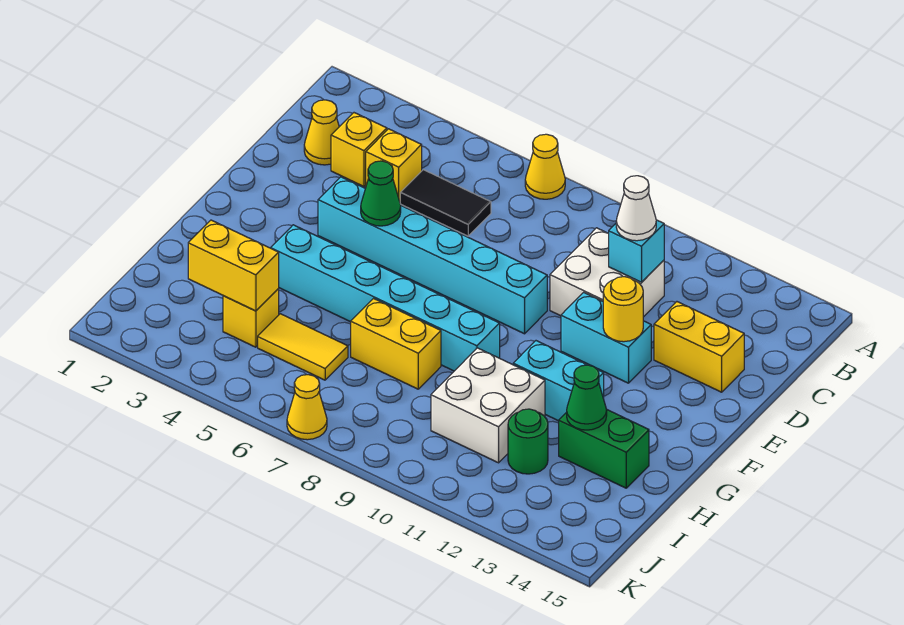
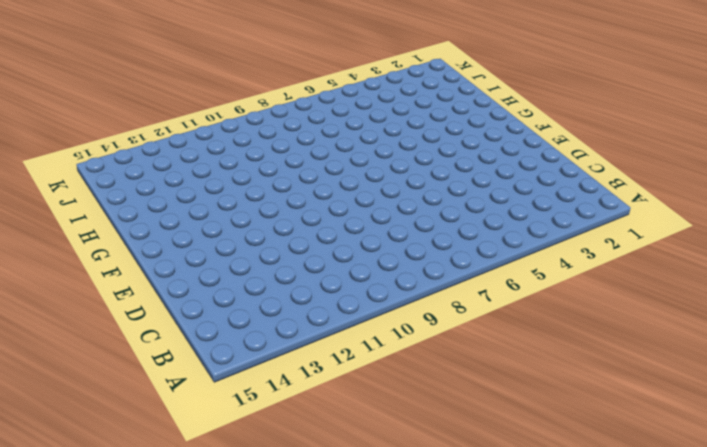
none -> yellow 1x1 cone [525,134,565,199]
none -> yellow 1x1 cone [304,100,339,165]
none -> yellow 1x1 brick [331,113,387,187]

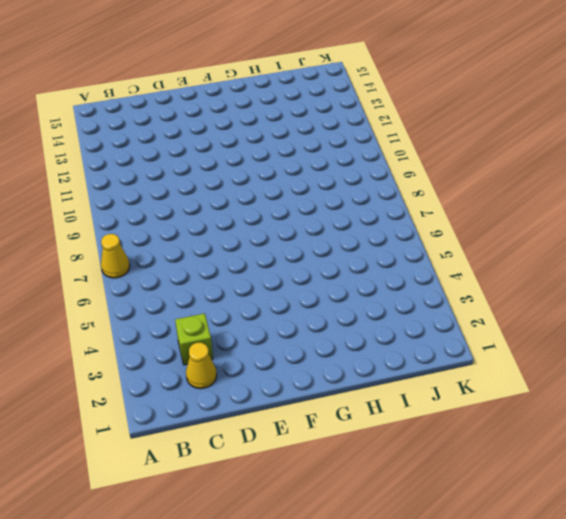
lime 1x1 brick [175,313,213,365] -> yellow 1x1 brick [331,113,387,187]
none -> yellow 1x1 brick [366,129,422,201]
none -> black 1x2 tile [400,170,491,236]
none -> white 2x2 brick [550,228,664,317]

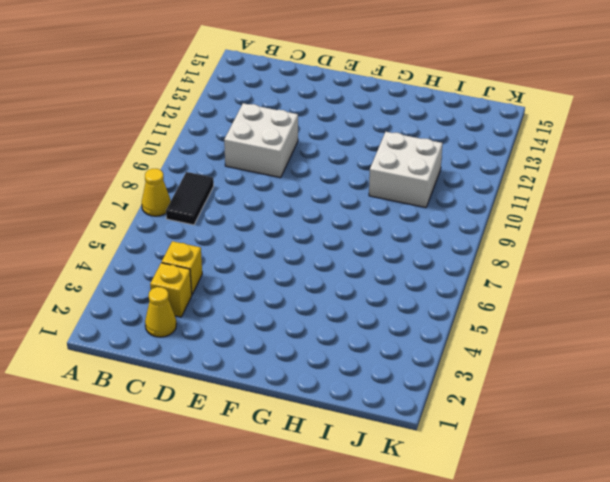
black 1x2 tile [166,172,214,225] -> black 1x2 tile moved to [400,170,491,236]
none -> yellow 1x2 brick [654,302,744,392]
none -> cyan 1x6 brick [318,177,547,334]
none -> cyan 1x2 brick [561,292,651,383]

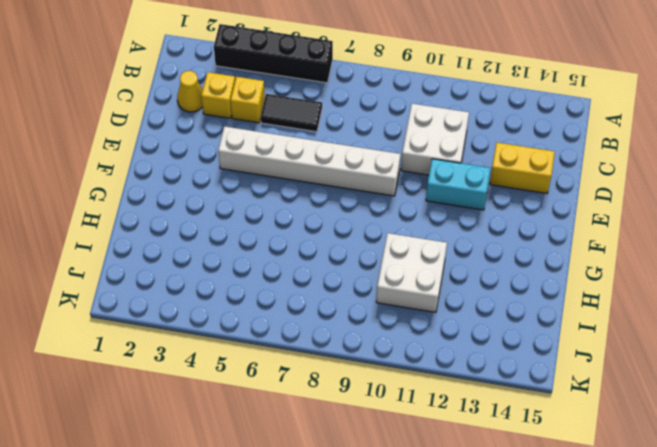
black 1x4 brick [214,24,333,83] -> none
white 1x6 brick [218,126,401,196] -> cyan 1x6 brick [318,177,547,334]
none -> yellow 1x1 cone [525,134,565,199]
none -> cyan 1x6 brick [271,225,500,371]
none -> cyan 1x2 brick [513,341,604,421]

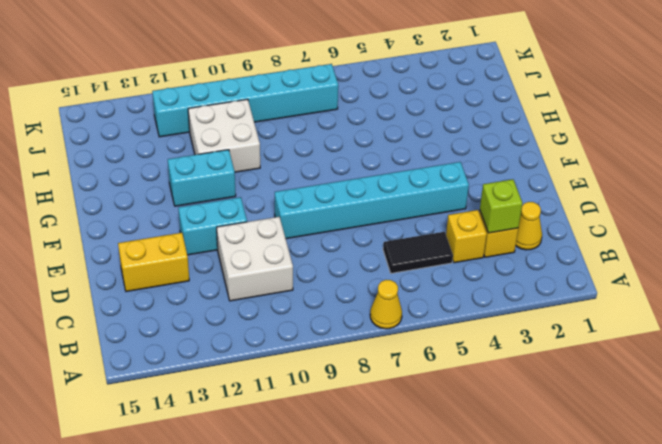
lime 1x1 brick [480,179,522,233] -> none
cyan 1x6 brick [152,64,338,137] -> cyan 1x6 brick moved to [271,225,500,371]
none -> yellow 1x2 brick [351,299,441,389]
none -> green 1x2 brick [559,410,649,488]
none -> yellow 1x1 brick [223,289,279,347]

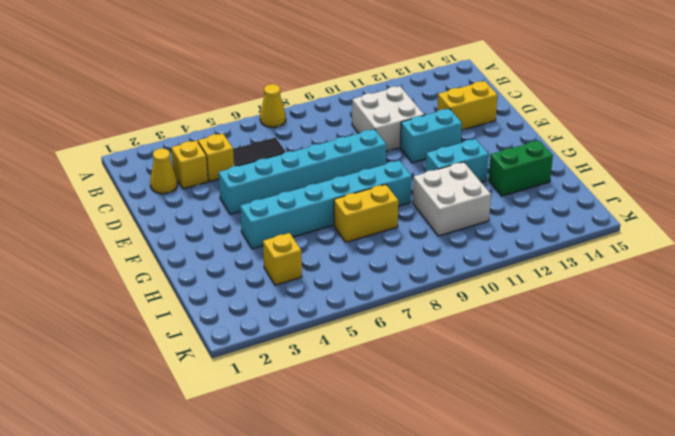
none -> yellow 1x2 tile [258,314,348,380]
none -> green 1x1 round brick [508,409,548,474]
none -> yellow 1x1 cone [287,375,327,440]

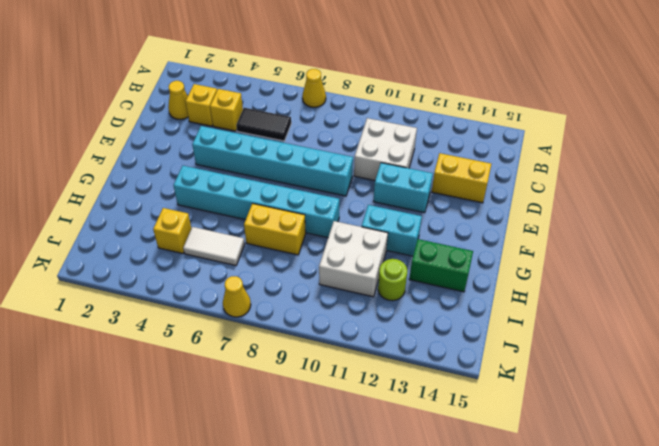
white 1x2 tile [183,227,245,266] -> yellow 1x2 tile [258,314,348,380]
lime 1x1 round brick [378,259,407,301] -> green 1x1 round brick [508,409,548,474]
none -> cyan 1x1 brick [609,220,664,282]
none -> green 1x1 cone [361,161,401,226]
none -> yellow 1x1 round brick [603,277,643,342]

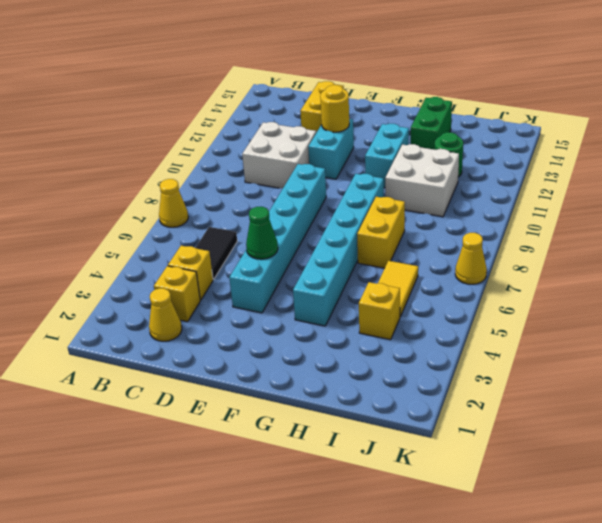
none -> cyan 1x1 brick [609,220,664,282]
none -> green 1x1 cone [567,365,607,430]
none -> yellow 1x2 brick [188,220,279,311]

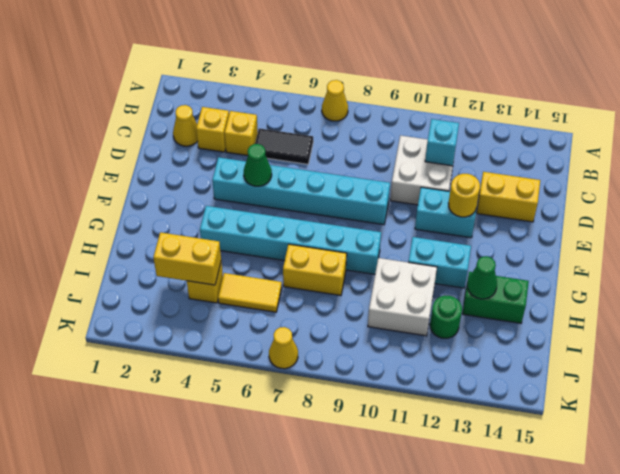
none -> white 1x1 cone [616,176,656,241]

